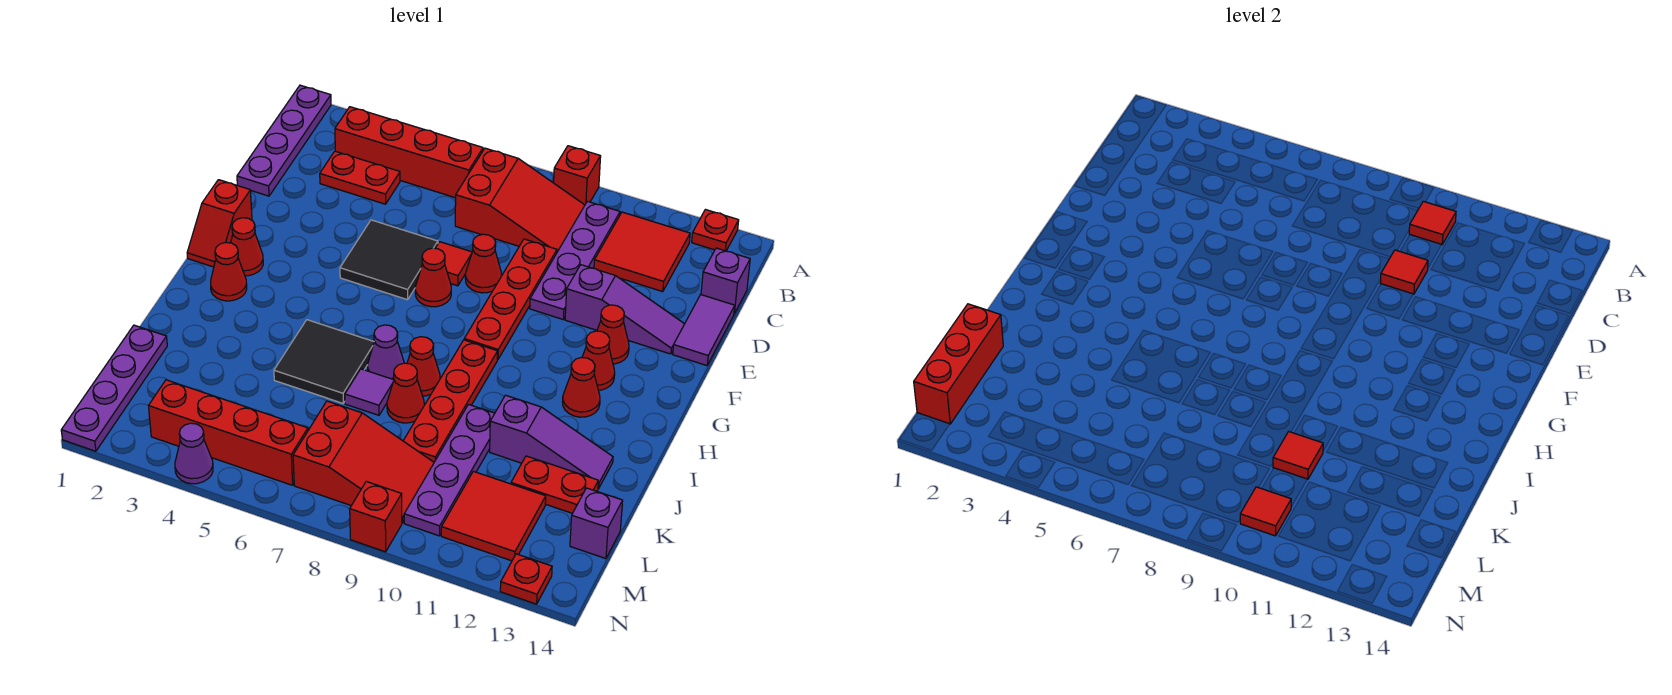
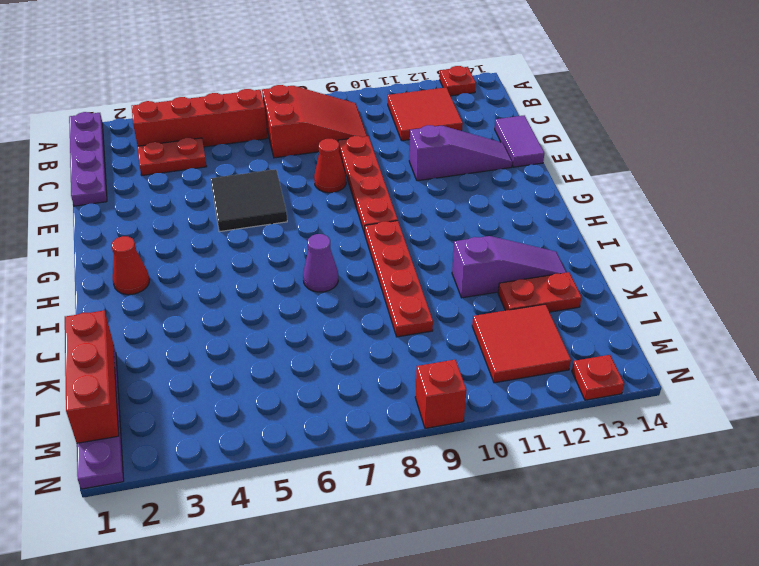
none -> red 1x1 brick [554,146,601,205]
none -> purple 1x4 plate [530,201,620,319]
none -> purple 1x1 brick [701,248,750,314]
none -> red 1x1 tile [435,242,472,286]

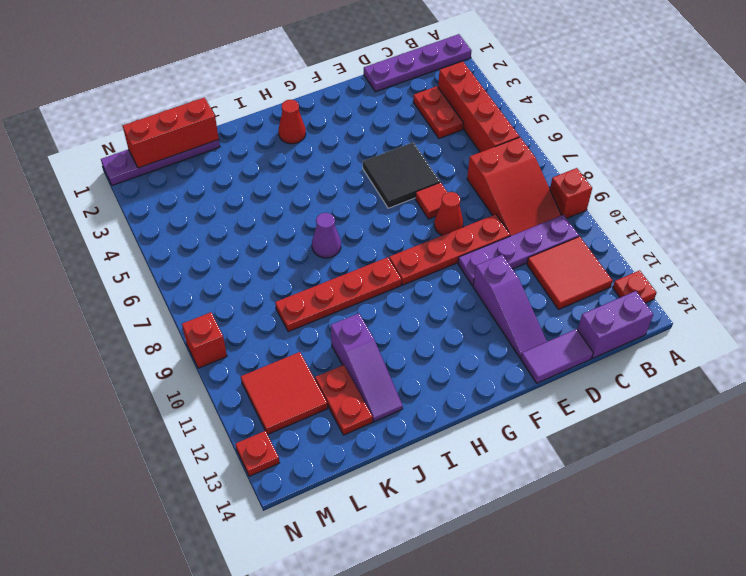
purple 1x2 brick [578,291,653,358] -> purple 1x1 brick [701,248,750,314]
none -> red 1x2 slope [187,180,252,267]
none -> red 1x1 cone [415,248,451,307]
none -> red 1x1 cone [597,305,629,364]
none -> red 1x1 cone [231,218,263,276]

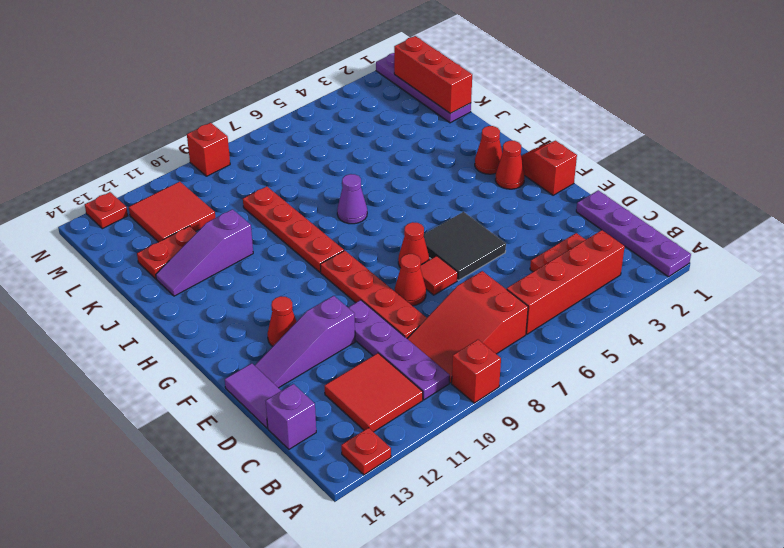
none -> red 1x1 cone [582,331,615,390]
none -> red 1x1 cone [563,357,600,417]
none -> black 2x2 tile [274,320,374,403]
none -> red 1x1 cone [407,337,440,396]

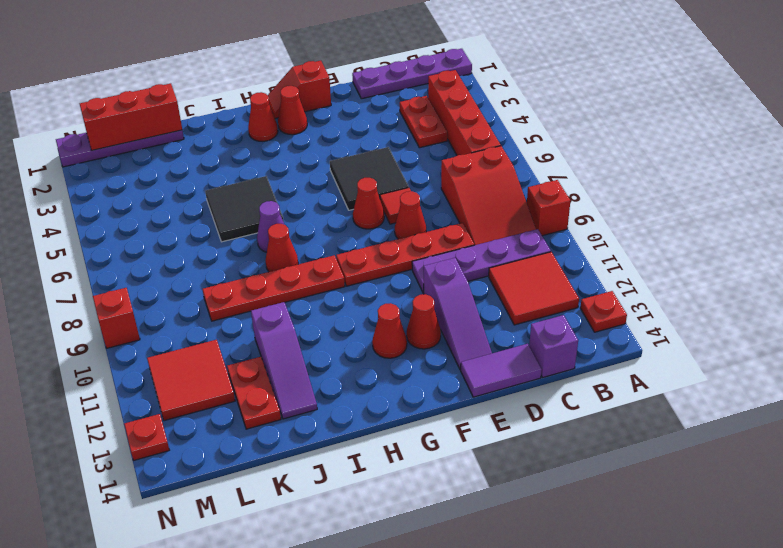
none -> red 1x1 cone [563,357,600,417]
none -> purple 1x1 tile [345,369,394,415]
none -> red 1x1 cone [387,363,424,423]
none -> purple 1x4 plate [404,405,495,536]

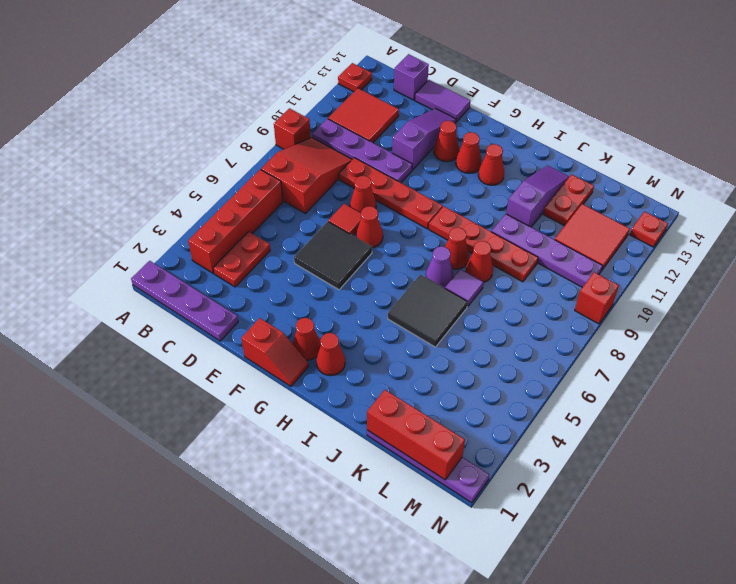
none -> red 2x3 slope [293,401,434,523]
none -> purple 1x1 brick [570,488,623,559]
none -> red 1x4 brick [148,380,308,485]
none -> purple 1x1 cone [175,423,213,484]

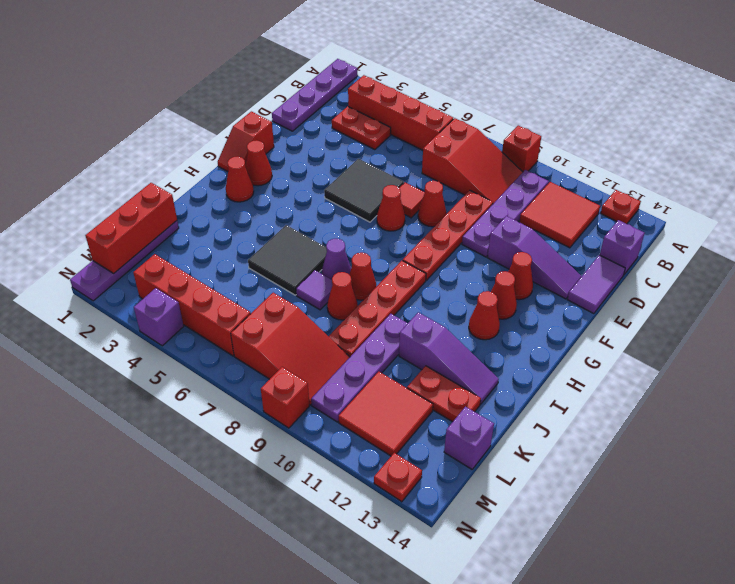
purple 1x1 brick [134,288,184,346] -> purple 1x1 cone [175,423,213,484]
none -> red 1x1 tile [1409,201,1456,244]
none -> red 1x1 tile [1380,250,1428,294]
none -> red 1x1 tile [1273,432,1323,479]
none -> red 1x1 tile [1240,487,1291,536]

